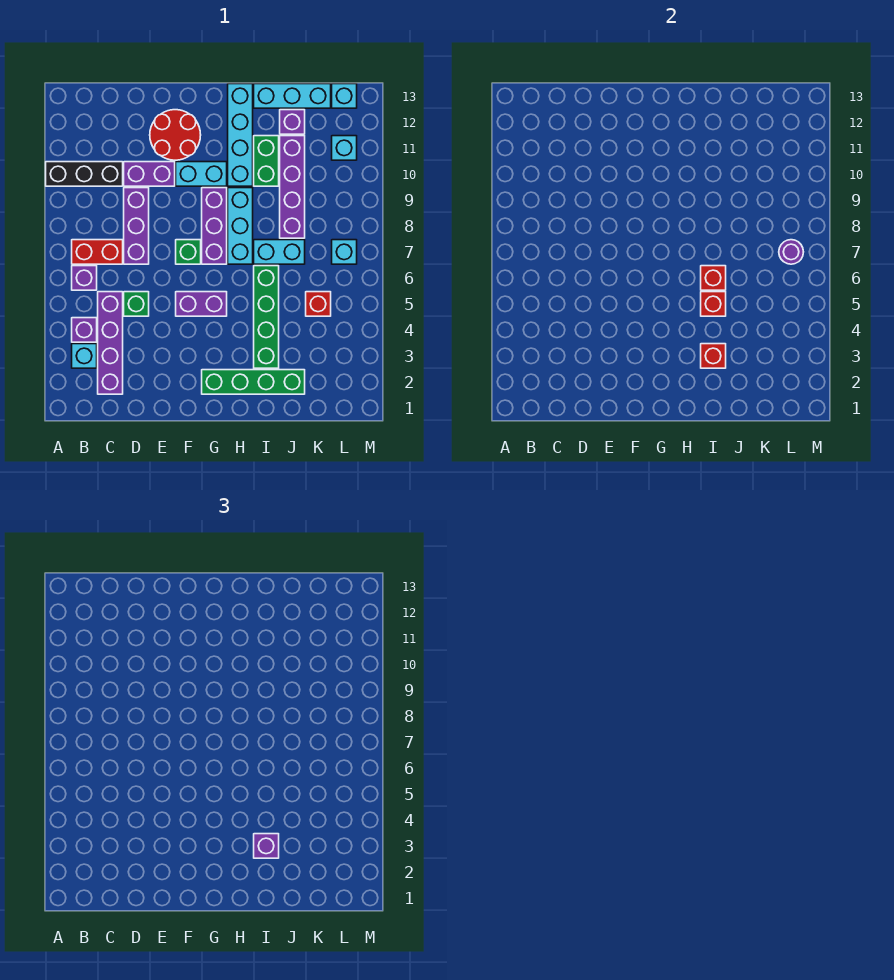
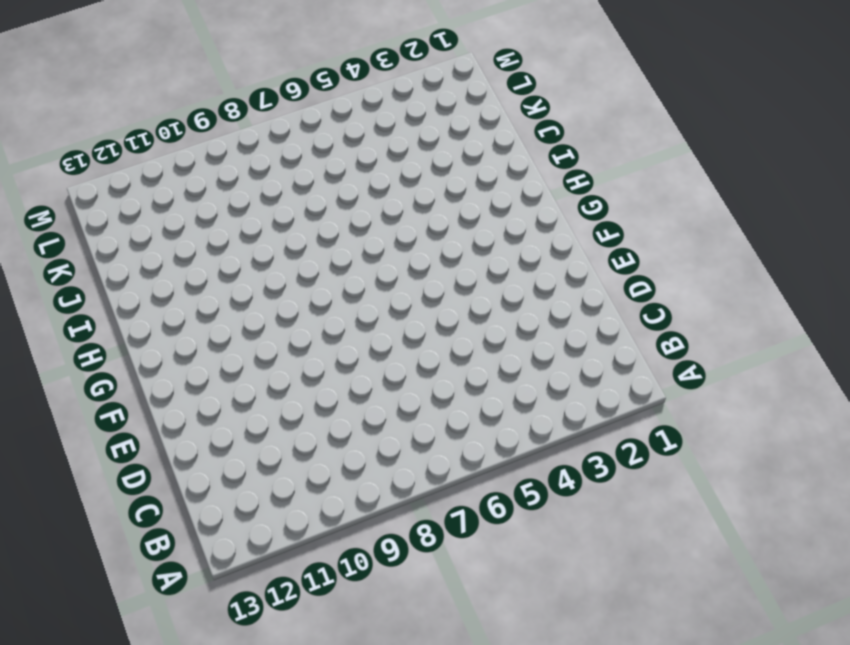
none -> black 1x3 brick [46,162,123,186]
none -> cyan 1x1 brick [72,344,97,368]
none -> purple 1x1 brick [72,318,97,342]
none -> purple 1x1 brick [72,266,97,290]

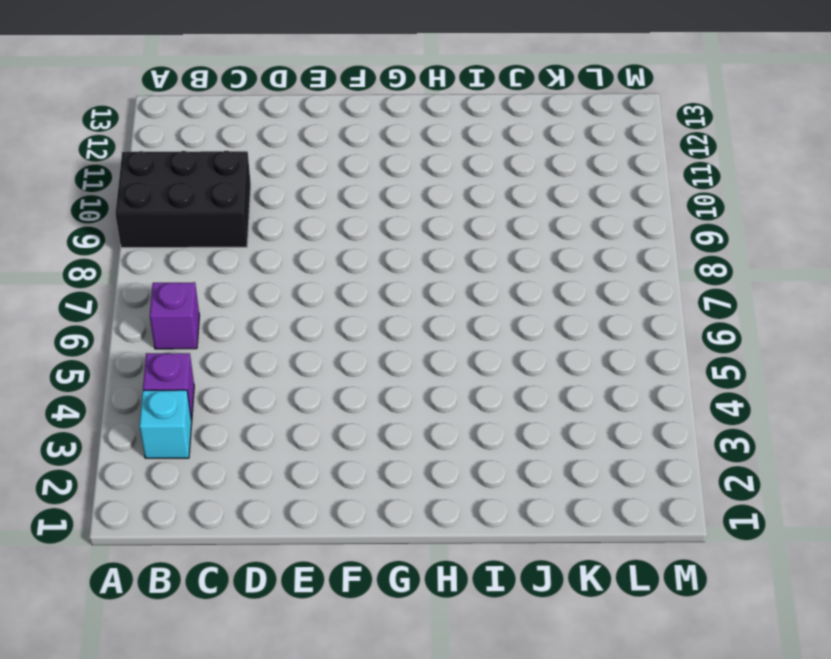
black 2x3 brick [115,151,251,248] -> black 1x3 brick [46,162,123,186]
none -> red 1x2 brick [72,240,123,264]
none -> purple 1x4 brick [98,292,123,394]
none -> green 1x1 brick [124,292,149,316]
none -> purple 1x3 brick [124,188,149,264]

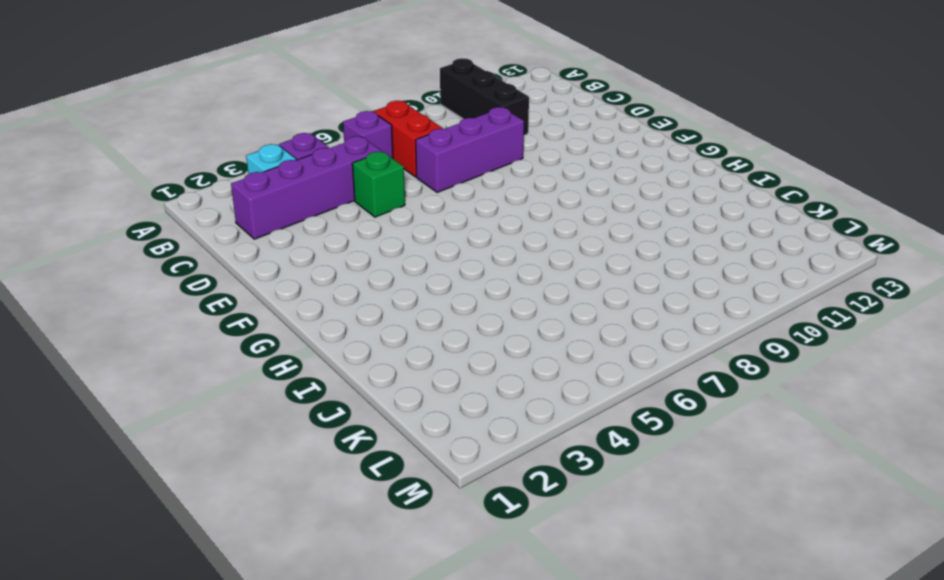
none -> purple 1x2 brick [124,162,175,186]
none -> red 2x2 round brick [150,110,201,160]
none -> purple 1x2 brick [176,292,227,316]
none -> green 1x1 brick [176,240,201,264]

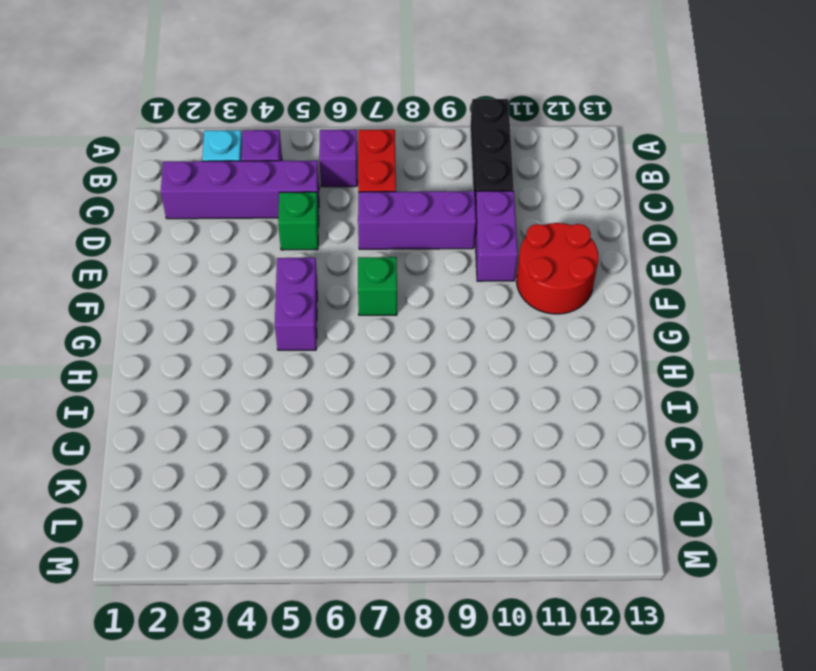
none -> cyan 1x2 brick [176,162,227,186]
none -> green 1x4 brick [202,370,305,394]
none -> purple 1x3 brick [202,188,227,264]
none -> cyan 1x3 brick [228,188,253,264]

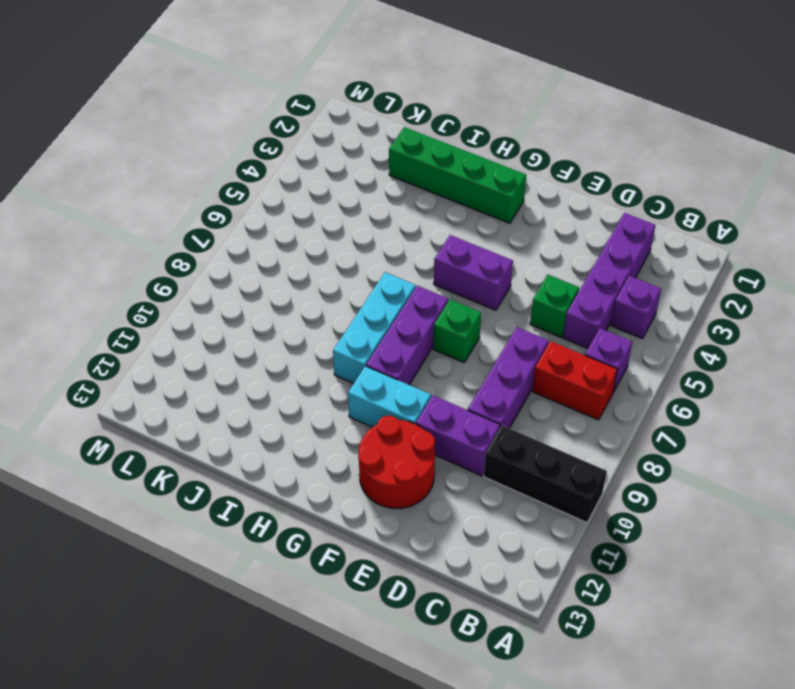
none -> cyan 1x1 brick [72,344,97,368]
none -> cyan 1x4 brick [228,84,253,186]
none -> green 1x4 brick [254,266,279,368]
none -> cyan 1x2 brick [254,240,305,264]

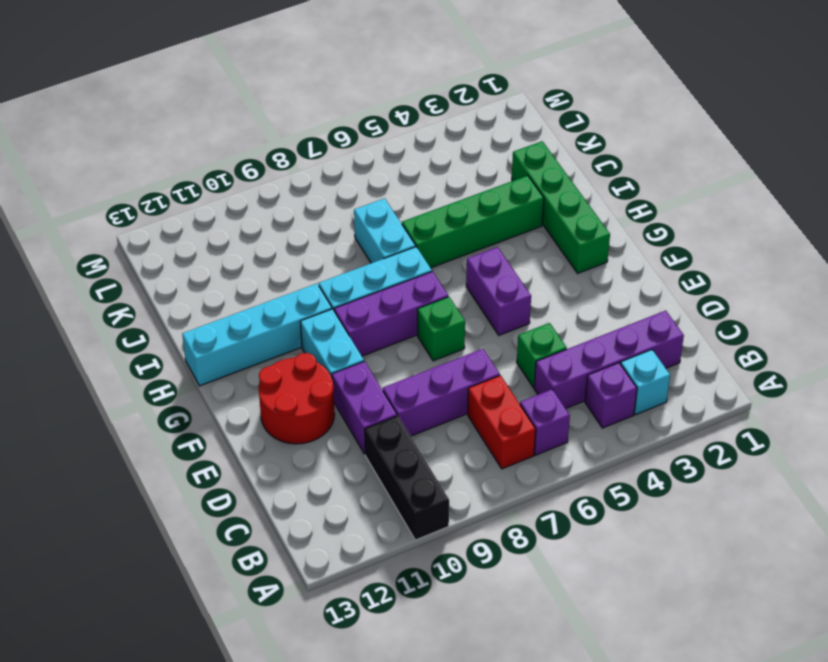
none -> green 1x2 brick [254,136,279,186]
none -> cyan 1x3 brick [254,84,331,108]
none -> purple 1x4 brick [280,136,305,238]
none -> purple 1x1 brick [280,110,305,134]

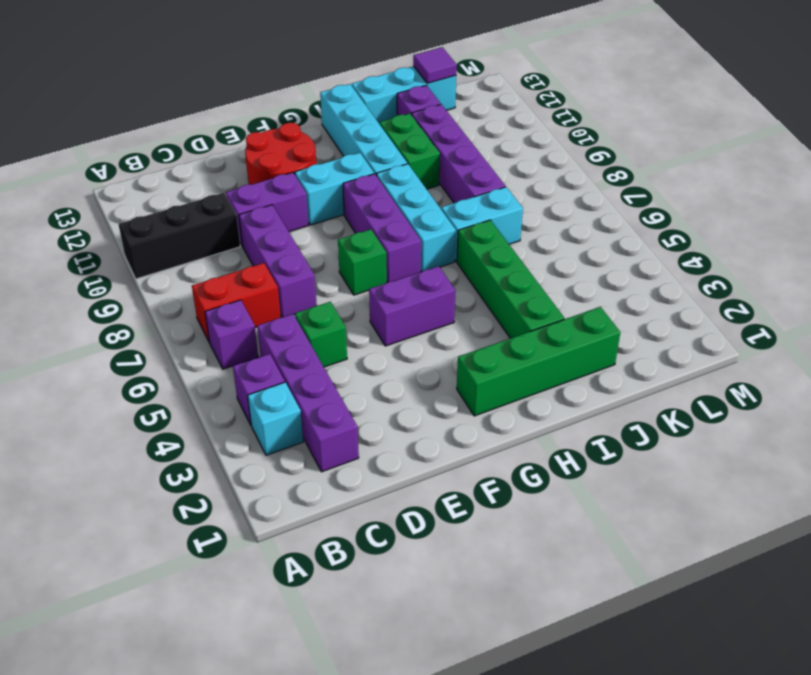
purple 1x1 tile [413,47,457,83] -> none
none -> red 1x1 brick [306,292,331,316]
none -> cyan 1x1 brick [332,240,357,264]
none -> cyan 1x1 brick [332,136,357,160]
none -> cyan 1x1 brick [332,84,357,108]

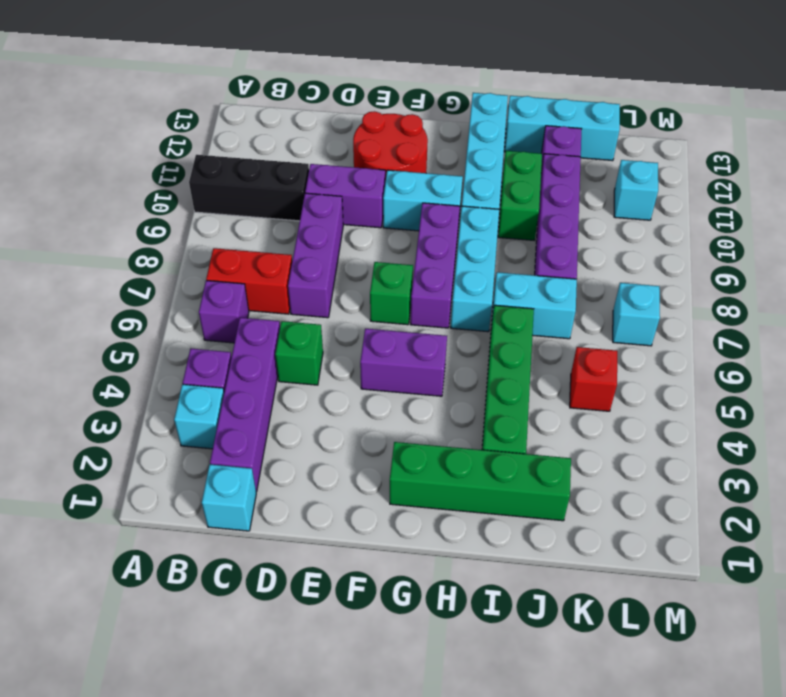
cyan 1x1 brick [202,464,256,531] -> cyan 1x1 brick moved to [332,84,357,108]
none -> red 1x1 brick [701,344,726,368]
none -> red 1x1 brick [701,292,726,316]
none -> red 1x1 brick [701,266,726,290]
none -> purple 1x1 round brick [779,240,803,264]

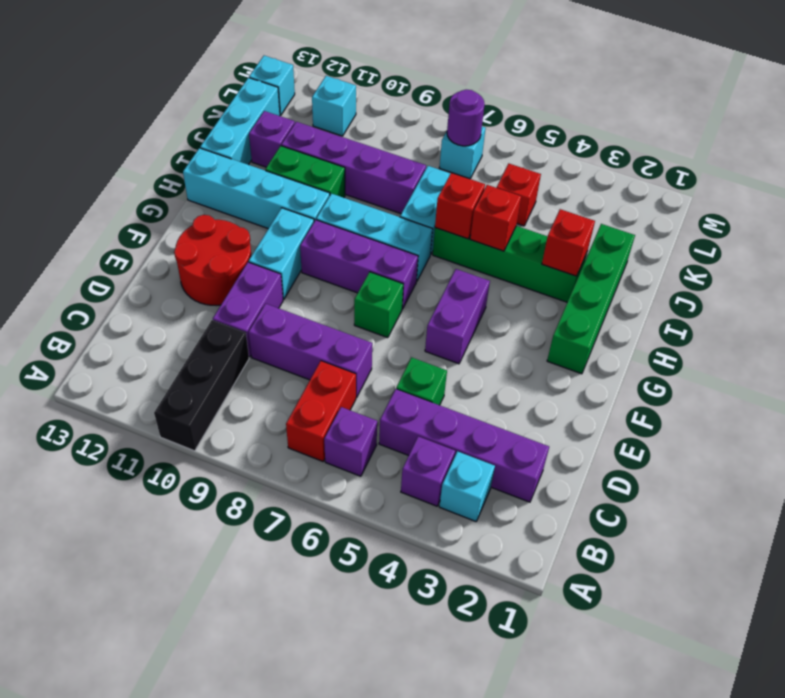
none -> purple 1x1 brick [254,834,279,858]

